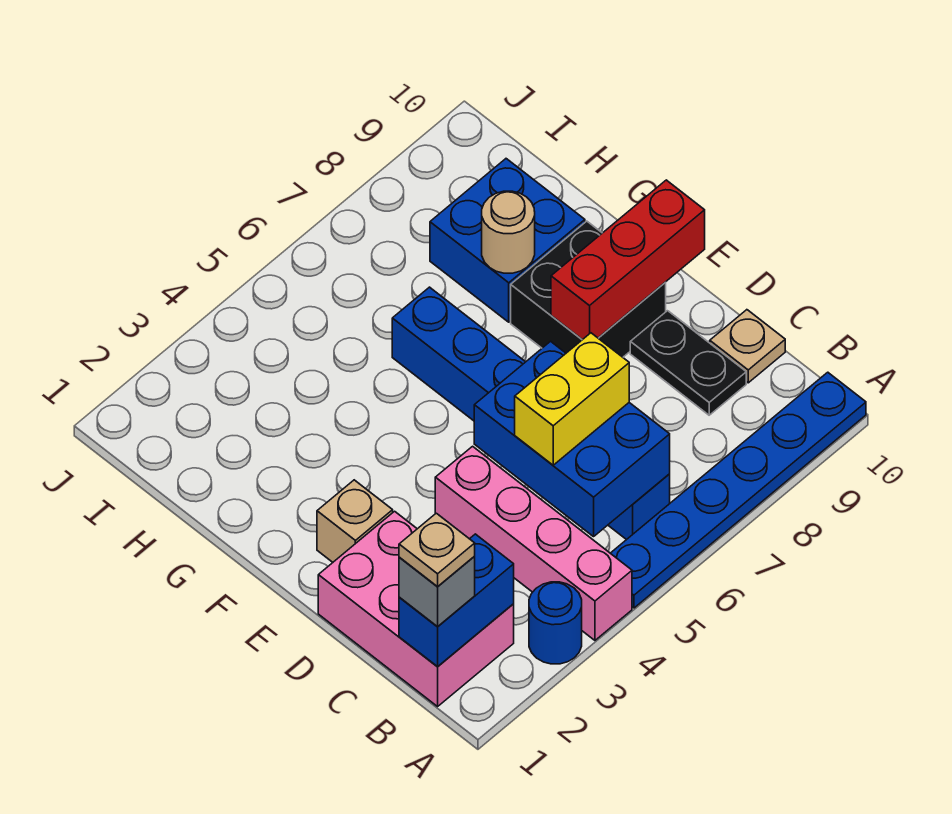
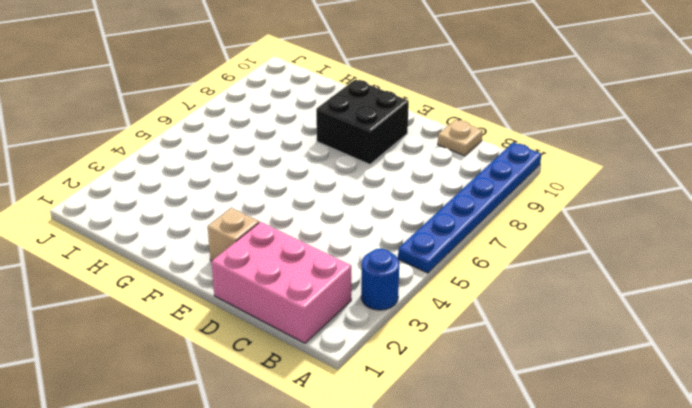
none -> pink 1x4 brick [435,446,632,640]
none -> blue 1x6 brick [392,287,670,540]
none -> black 1x2 plate [630,311,746,415]

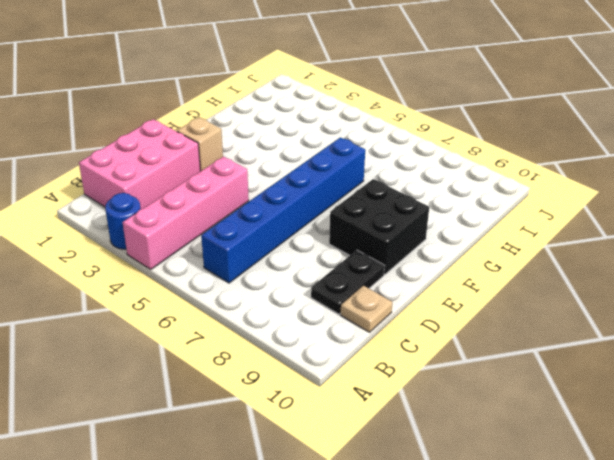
none -> blue 1x6 plate [611,372,866,608]
none -> blue 2x2 brick [430,159,585,322]
none -> blue 1x2 brick [399,534,514,666]

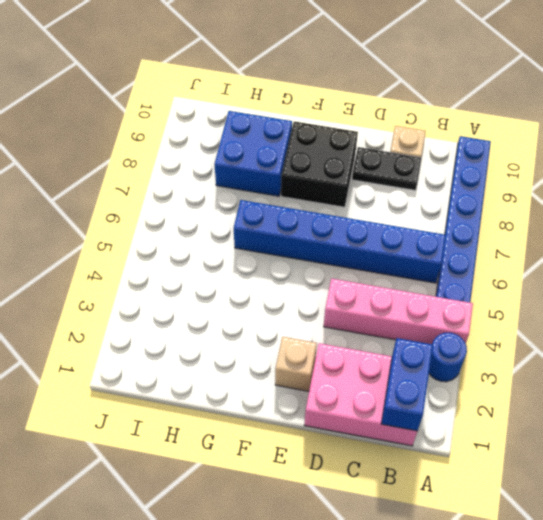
none -> blue 2x3 brick [474,341,670,537]
none -> red 1x3 brick [551,180,705,340]
none -> tan 1x1 round brick [482,191,535,273]

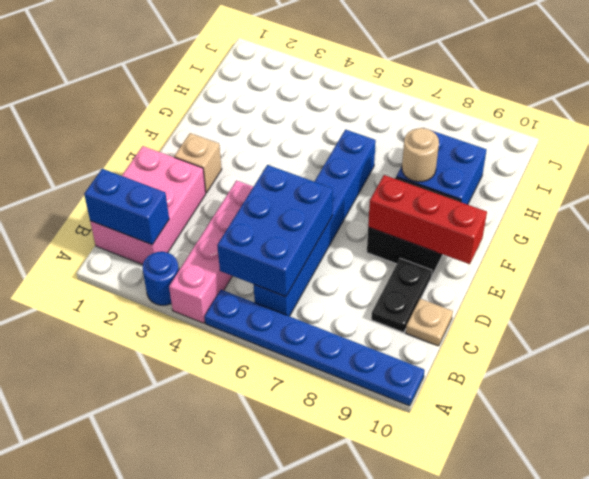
none -> grey 1x1 brick [399,556,475,627]
none -> yellow 1x2 brick [515,333,629,465]
none -> tan 1x1 plate [399,513,475,587]

